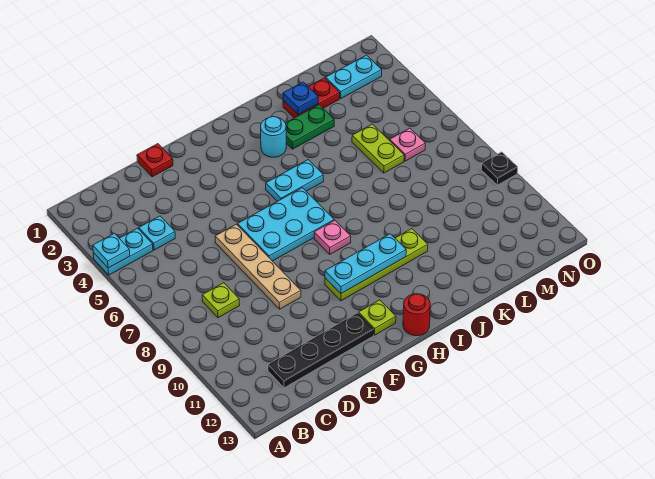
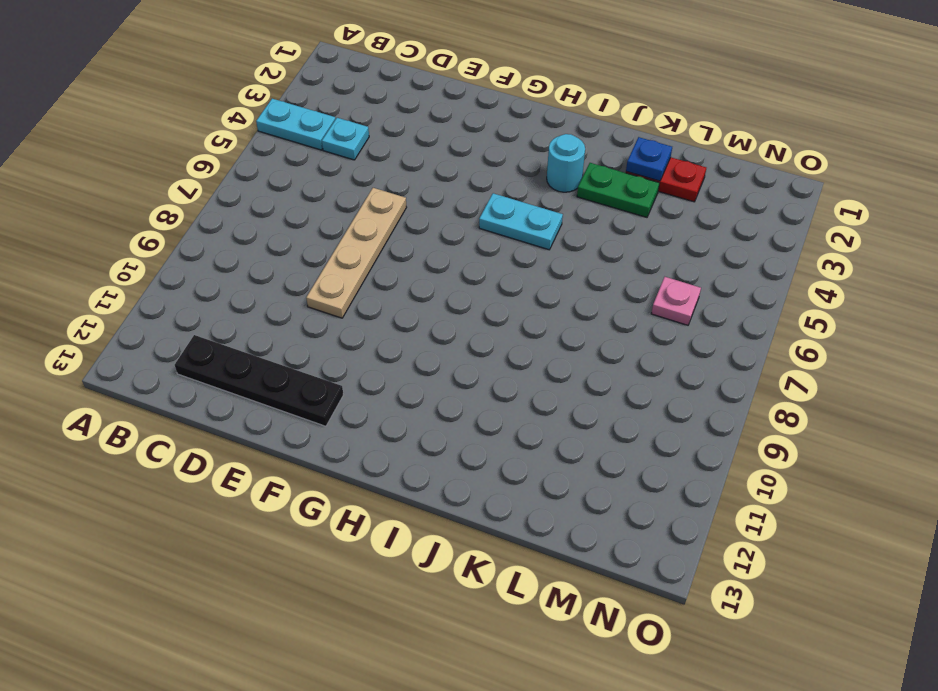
none -> lime 1x1 plate [202,283,240,318]
none -> red 1x1 plate [137,144,173,177]
none -> cyan 2x3 plate [238,188,334,261]

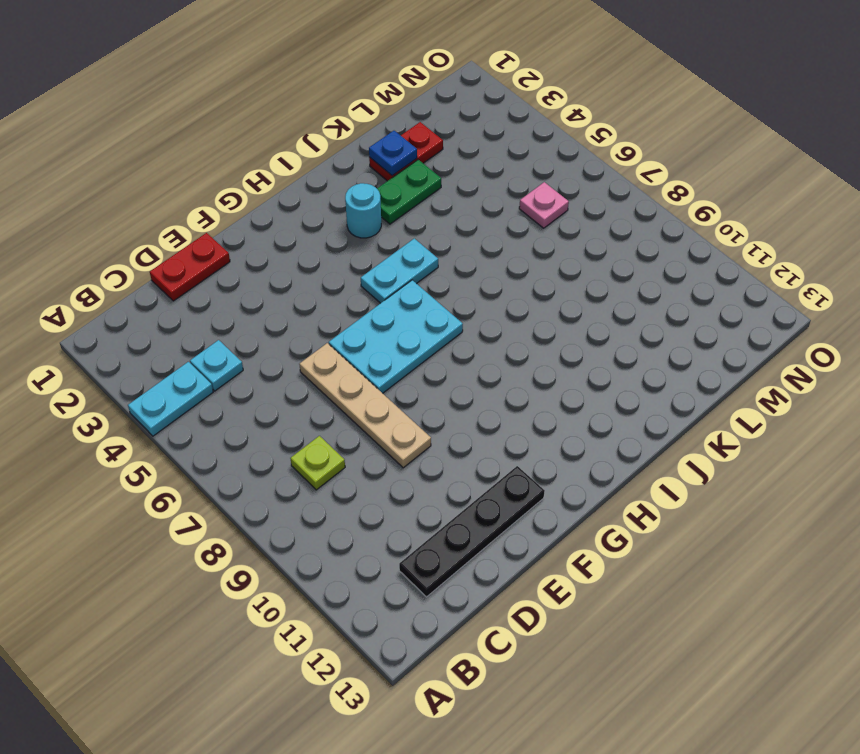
red 1x2 plate [150,233,230,301] -> red 1x1 plate [137,144,173,177]
none -> lime 1x4 plate [325,229,428,301]
none -> lime 1x1 plate [359,300,396,335]
none -> pink 1x1 plate [314,220,351,254]

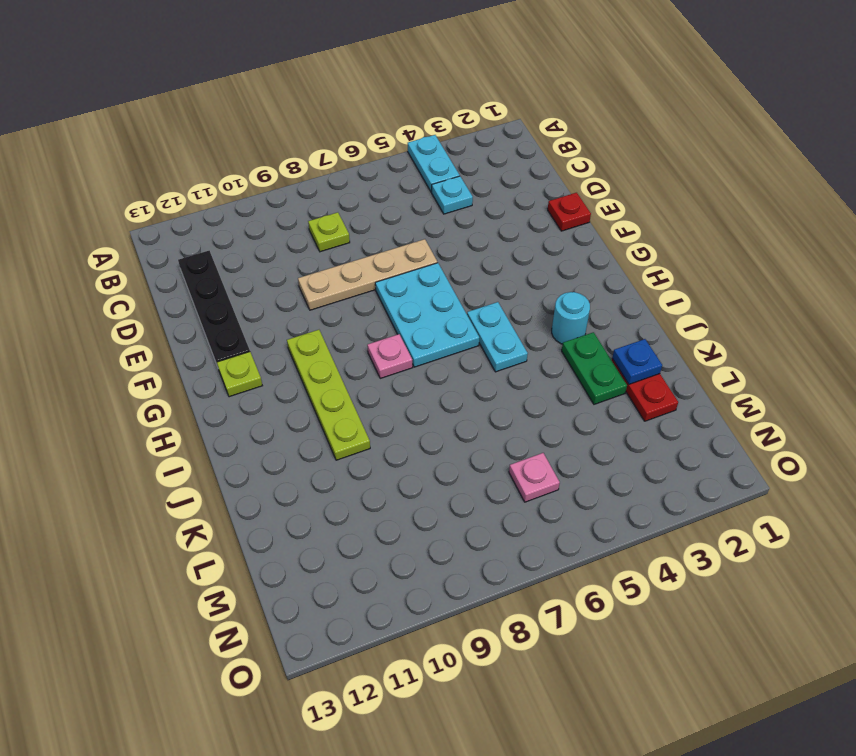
none -> red 1x1 round brick [403,294,430,336]
none -> lime 1x2 plate [352,124,404,173]
none -> cyan 1x2 plate [326,55,382,98]

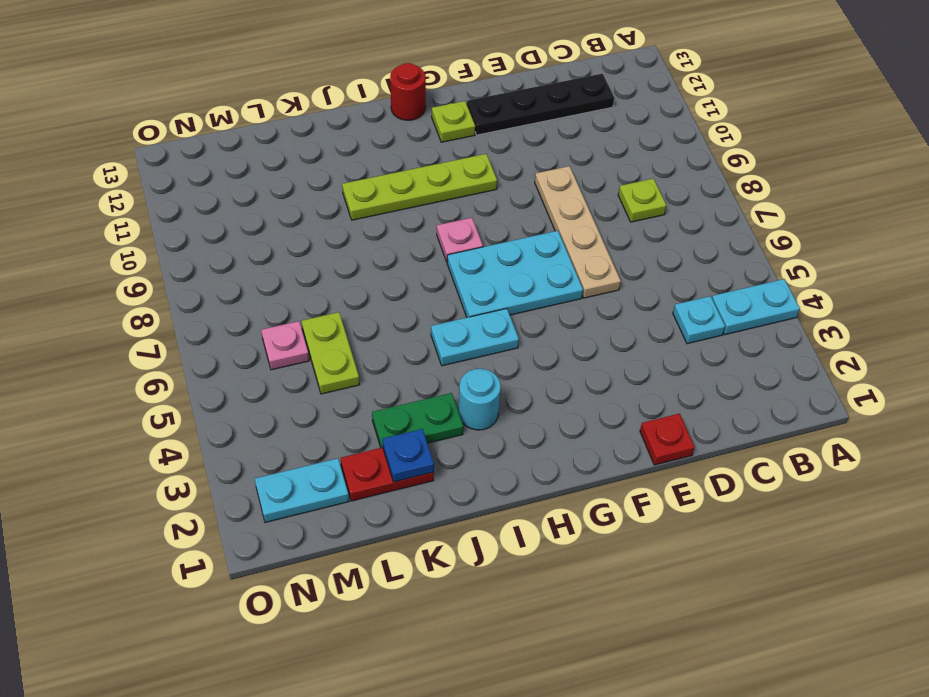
none -> black 1x1 plate [481,152,518,185]
none -> cyan 1x1 plate [93,233,130,268]
none -> cyan 1x3 plate [325,234,406,294]

